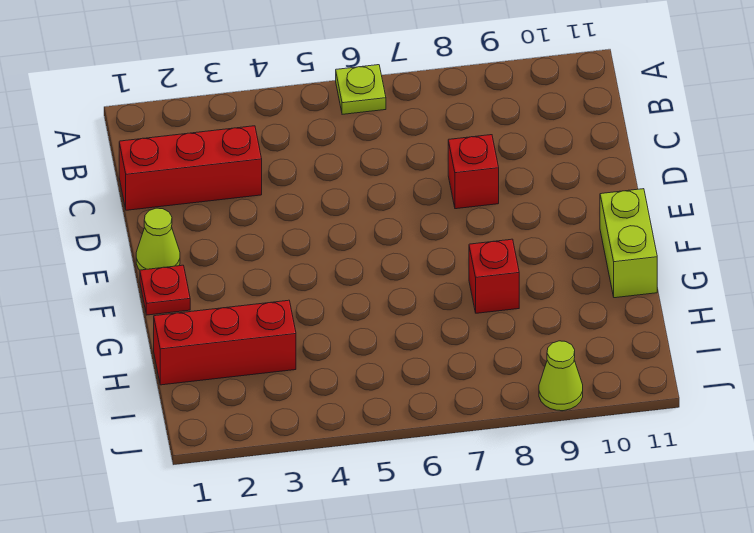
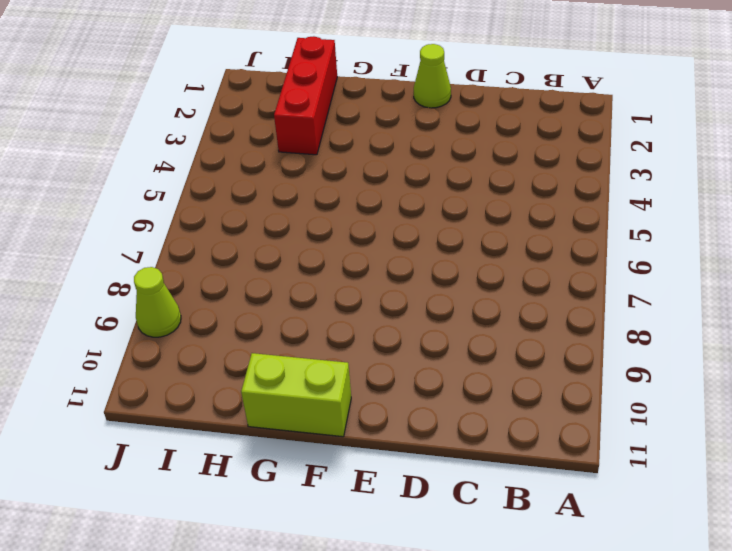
none -> lime 1x1 plate [336,65,386,114]
none -> red 1x3 brick [119,126,262,210]

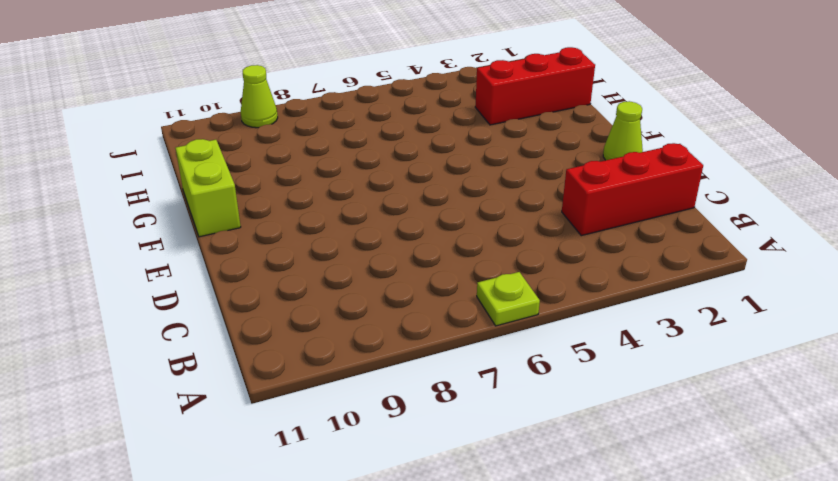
none -> red 1x1 brick [448,135,499,209]
none -> red 1x1 plate [140,265,190,315]

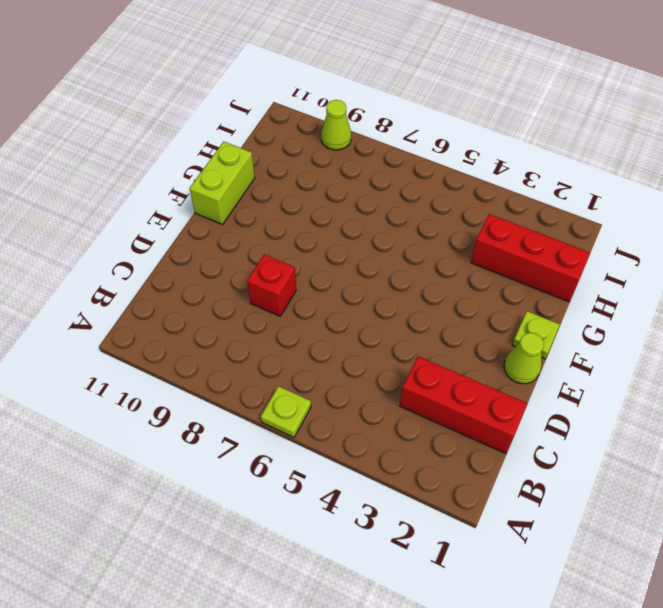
lime 1x1 plate [512,311,560,359] -> red 1x1 plate [140,265,190,315]
none -> red 1x1 brick [469,239,519,313]

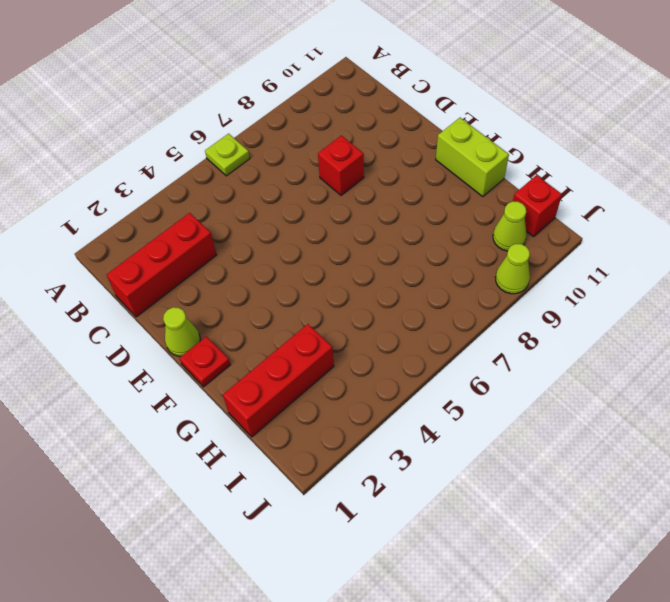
lime 1x1 cone [493,201,527,251] -> none
red 1x1 brick [513,175,562,237] -> red 1x1 brick moved to [469,239,519,313]

